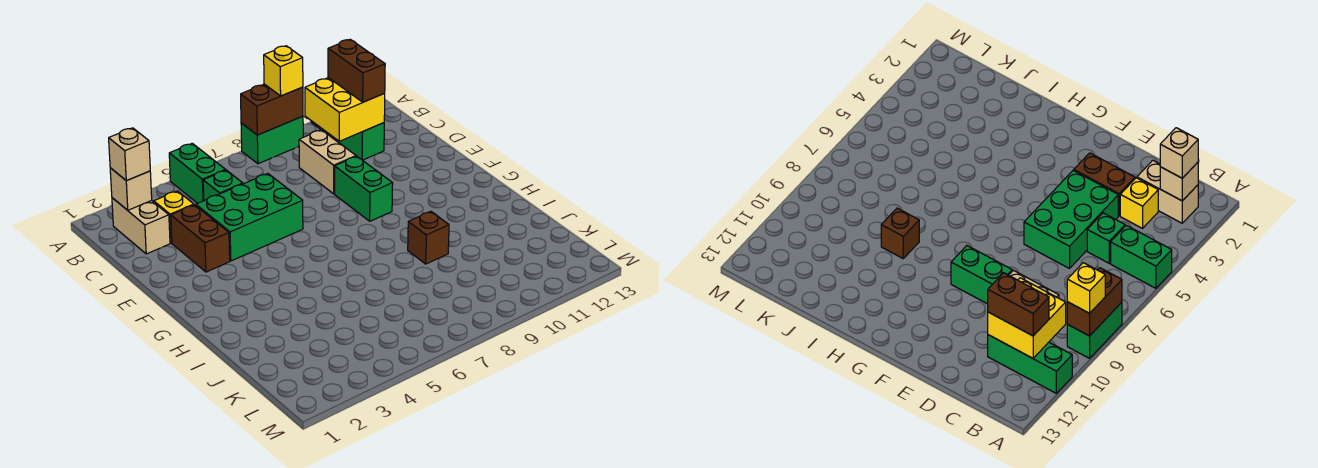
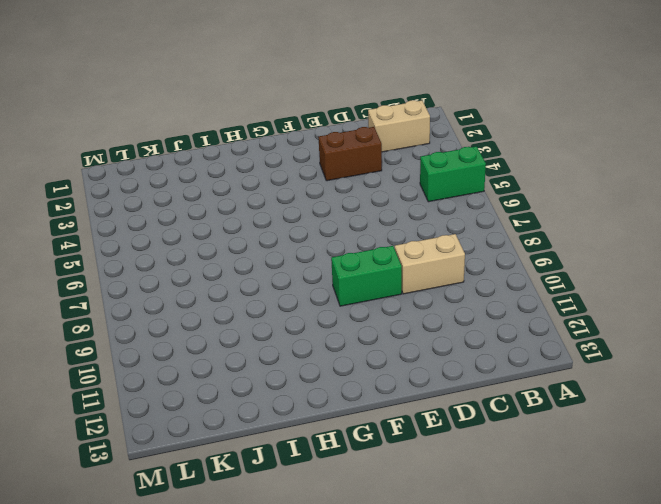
none -> green 1x2 brick [241,116,303,164]
none -> green 1x3 brick [311,121,384,160]
none -> yellow 1x1 brick [154,191,194,243]

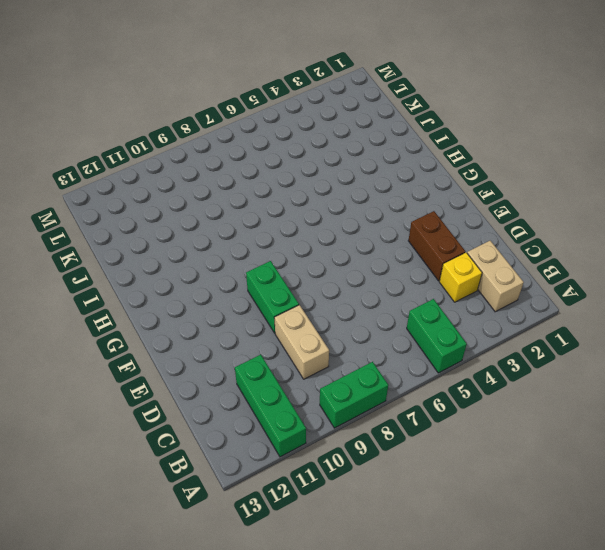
none -> green 1x1 brick [203,170,243,201]
none -> green 2x3 brick [196,174,303,261]
none -> brown 1x1 brick [408,211,449,264]

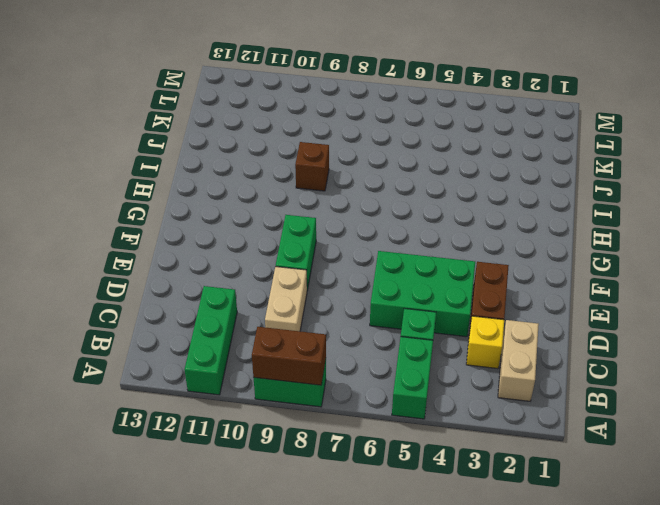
none -> tan 1x1 brick [110,168,152,210]
none -> yellow 2x2 brick [305,78,385,141]
none -> yellow 1x1 brick [264,46,303,96]

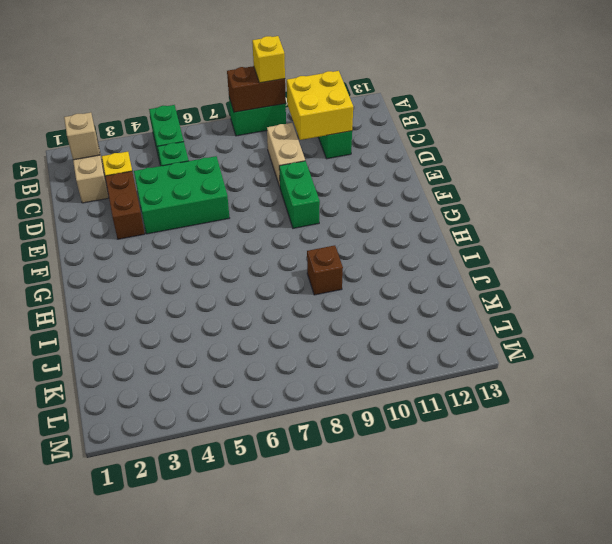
none -> tan 1x1 brick [109,128,150,181]
none -> brown 1x2 brick [328,39,385,102]

